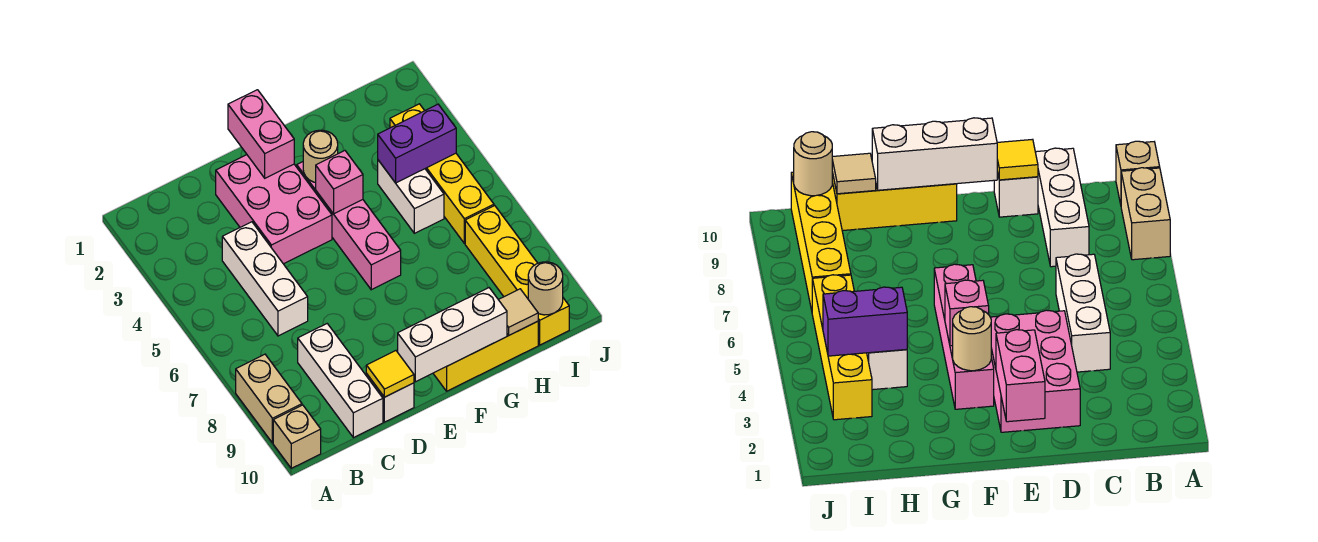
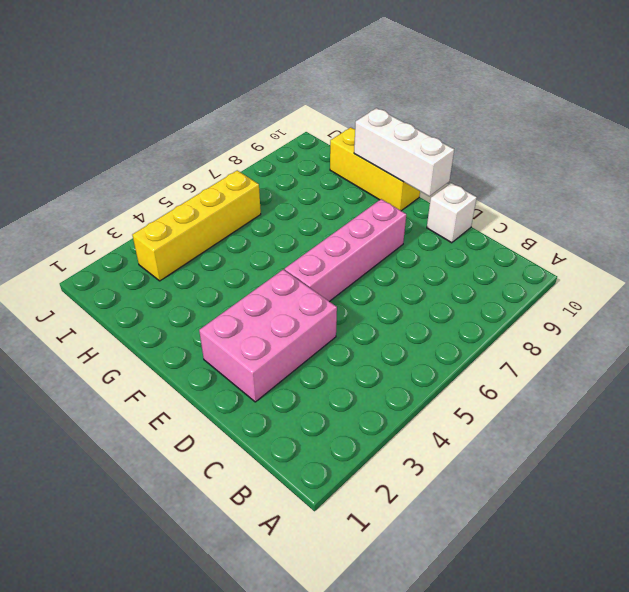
pink 1x4 brick [285,199,406,302] -> pink 1x4 brick moved to [297,162,401,290]
none -> tan 1x2 brick [236,354,302,443]
none -> tan 1x1 brick [273,405,321,468]
none -> white 1x3 brick [222,222,308,336]

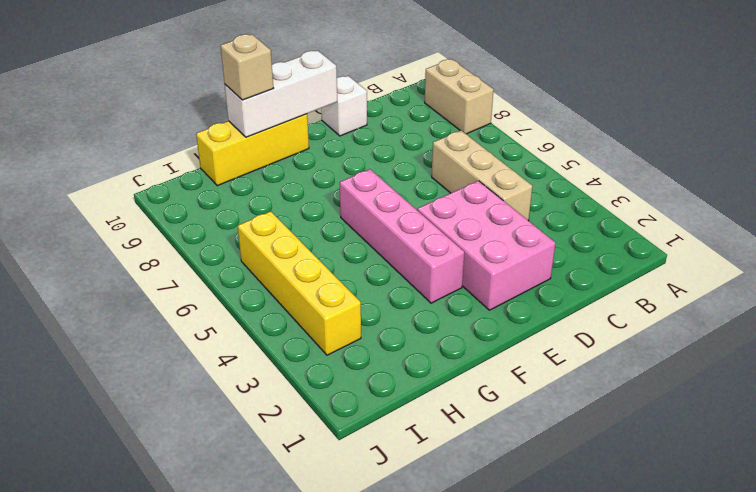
tan 1x3 brick [432,131,532,221] -> white 1x3 brick [222,222,308,336]
tan 1x1 brick [220,34,274,100] -> tan 1x1 brick moved to [273,405,321,468]
none -> white 1x3 brick [298,324,383,438]
none -> white 1x2 brick [378,160,444,233]
none -> yellow 1x4 brick [465,206,569,345]

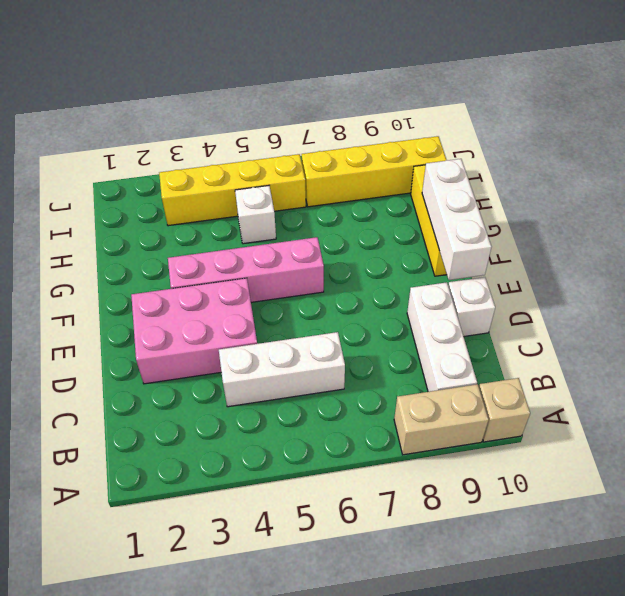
white 1x3 brick [407,282,477,392] -> white 1x3 brick turned to [298,324,383,438]
white 1x1 brick [235,186,276,244] -> white 1x2 brick [378,160,444,233]
none -> yellow 1x1 tile [366,351,414,397]
none -> pink 1x2 brick [228,90,294,178]
none -> tan 1x1 round brick [303,130,338,183]

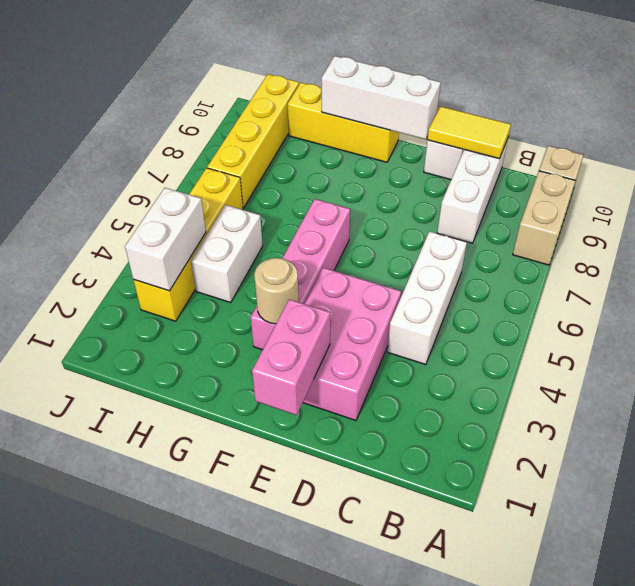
yellow 1x2 tile [428,106,511,159] -> yellow 1x1 tile [366,351,414,397]
white 1x2 brick [125,188,206,291] -> purple 1x2 brick [378,104,456,183]
none -> pink 1x1 brick [316,151,363,214]
none -> tan 1x1 tile [498,289,538,335]
none -> tan 1x1 round brick [528,262,563,315]

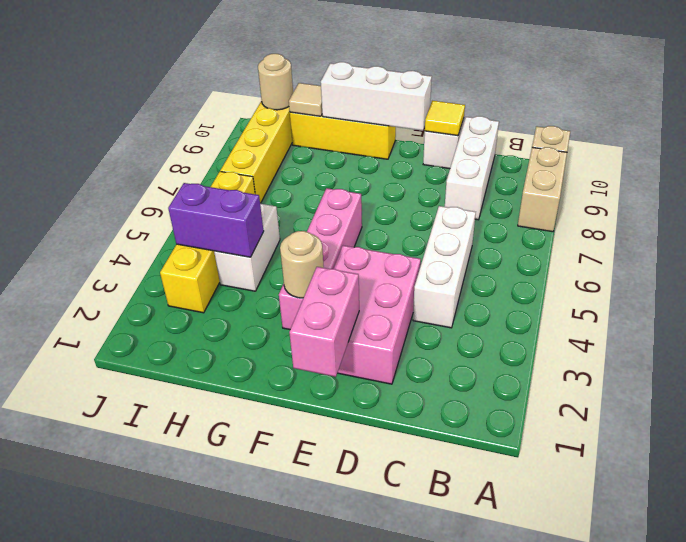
none -> pink 1x1 brick [316,151,363,214]

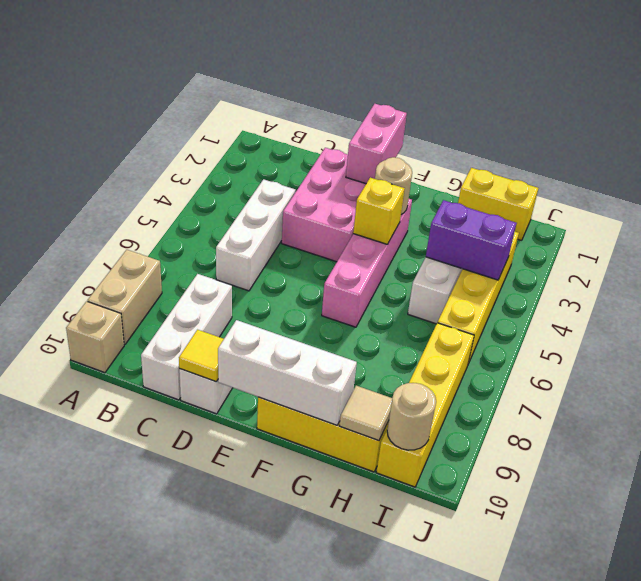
yellow 1x1 brick [353,178,405,244] -> pink 1x1 brick [316,151,363,214]
yellow 1x2 brick [458,168,538,240] -> none

